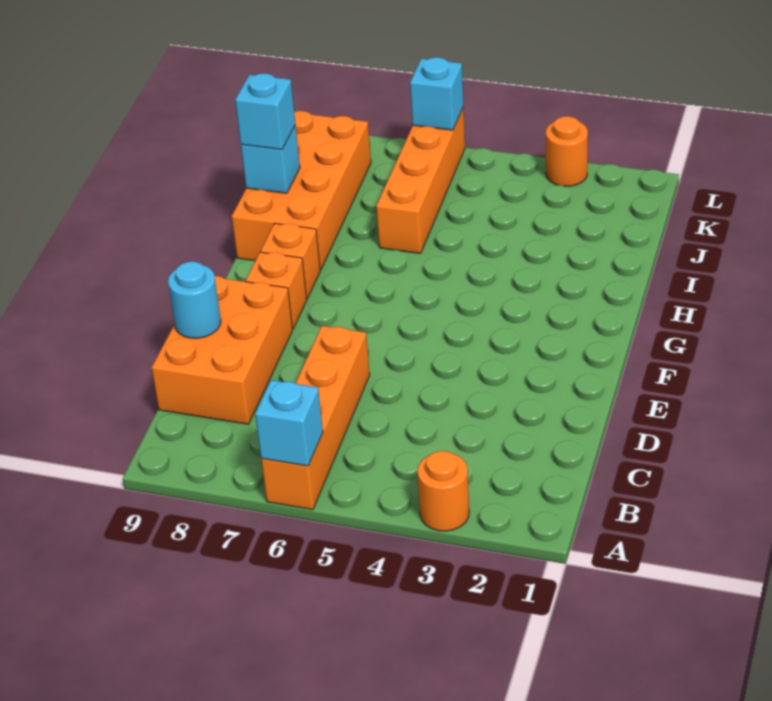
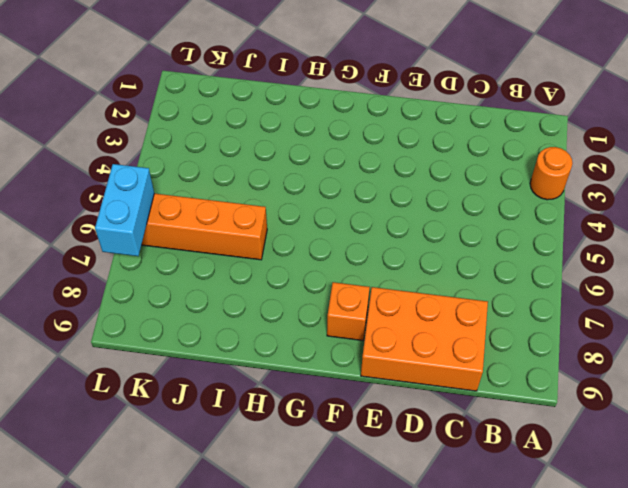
cyan 1x2 brick [95,164,154,256] -> cyan 1x1 brick [410,57,463,130]
none -> orange 1x4 brick [261,326,370,510]
none -> orange 1x1 brick [261,223,320,298]
none -> orange 2x4 brick [232,111,371,270]

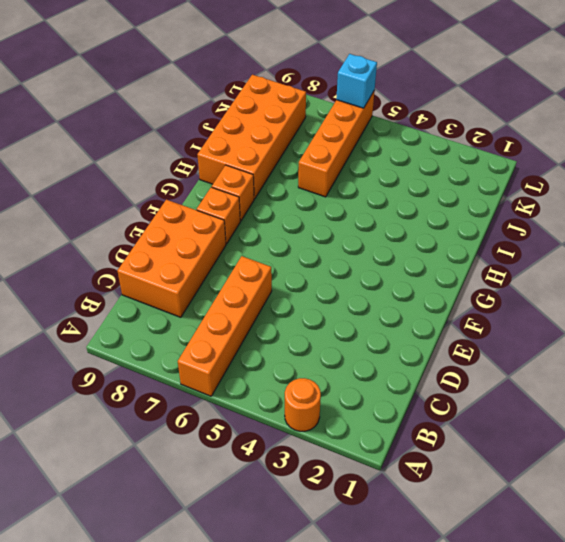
none -> orange 1x1 round brick [546,116,588,186]
none -> cyan 1x1 brick [255,380,323,466]
none -> cyan 1x1 round brick [168,262,221,338]

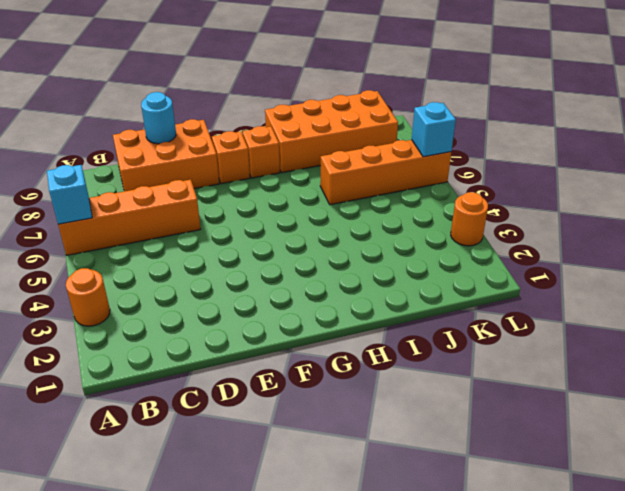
none -> cyan 1x1 brick [241,125,300,193]
none -> cyan 1x1 brick [235,73,295,150]

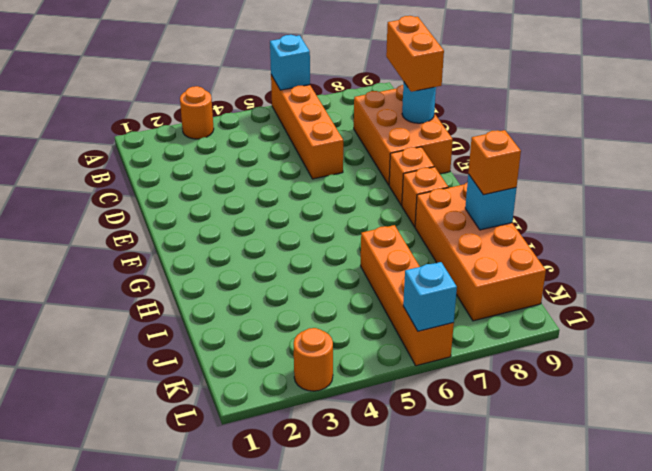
orange 1x2 brick [386,16,444,92] -> none
orange 1x1 brick [468,130,521,195] -> cyan 1x1 brick [235,73,295,150]

